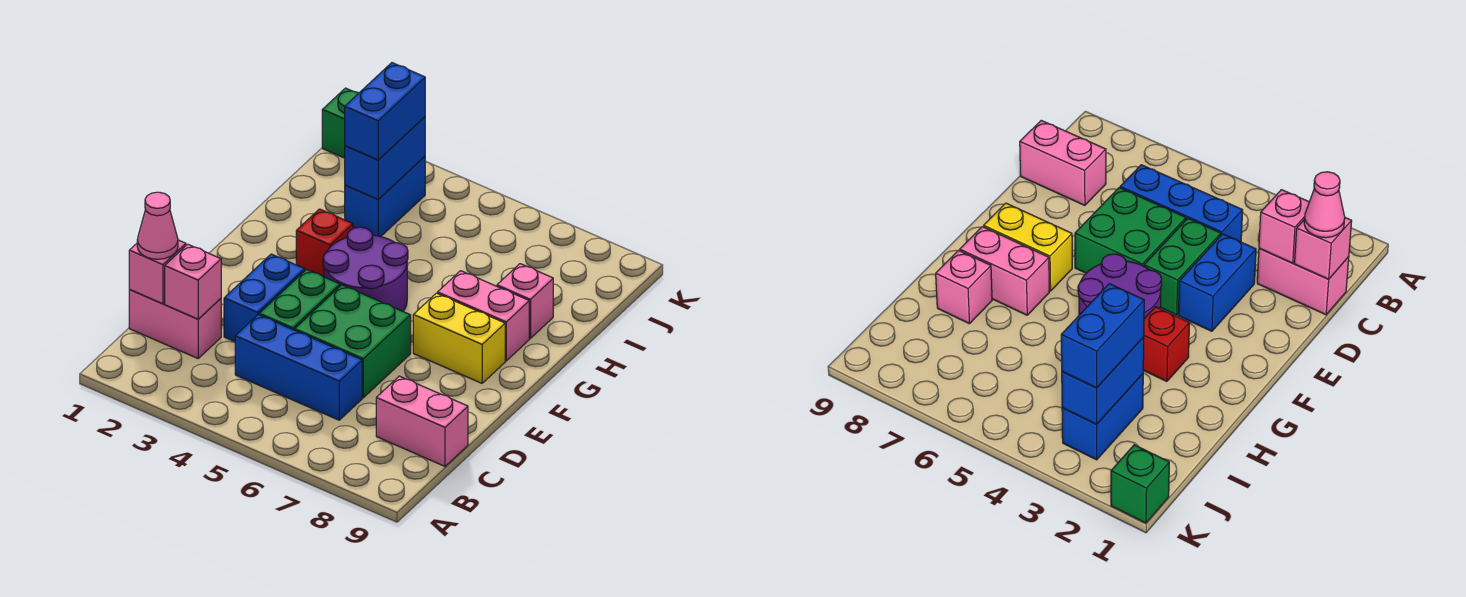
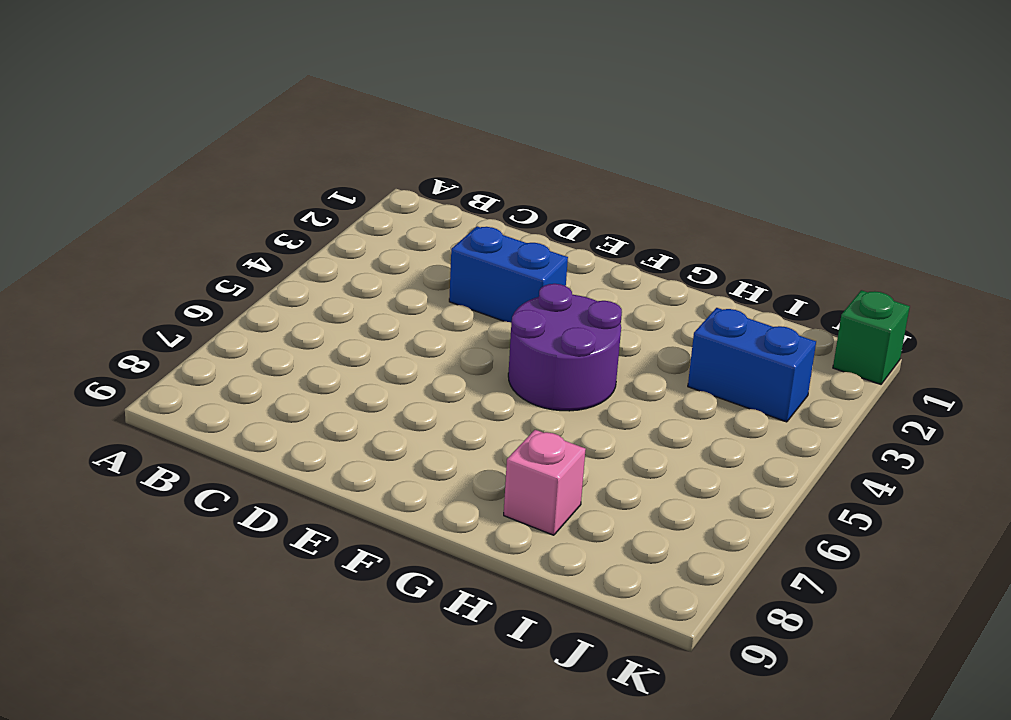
none -> pink 1x2 brick [129,290,221,358]
none -> blue 1x3 brick [235,315,362,420]
none -> pink 1x2 brick [376,376,468,466]

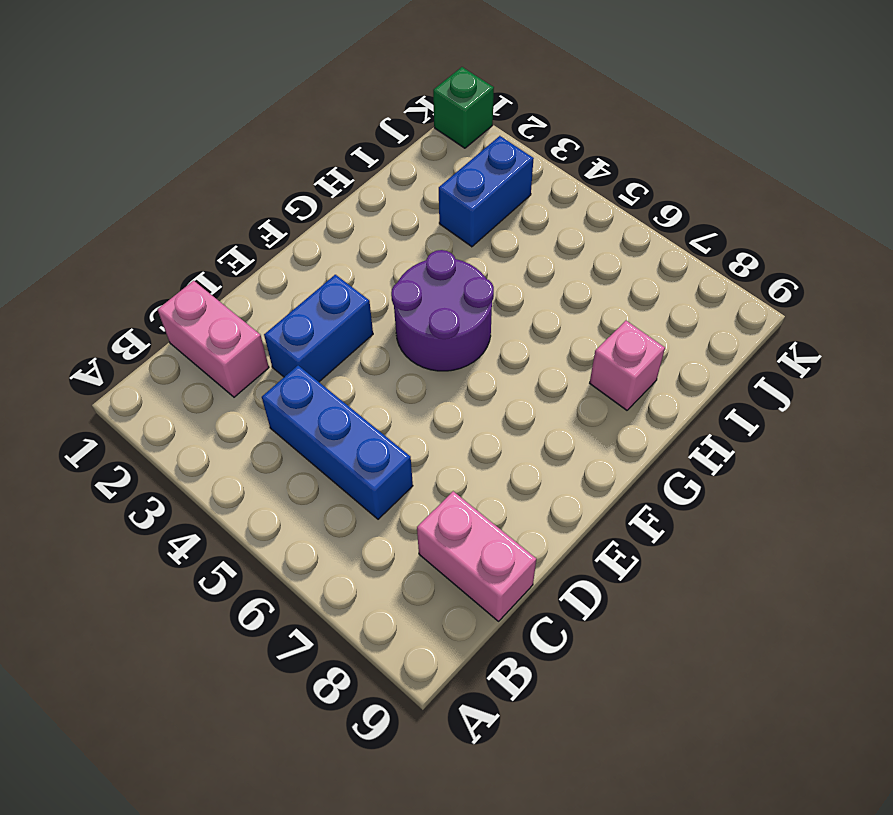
none -> green 1x2 brick [259,270,340,330]
none -> green 2x2 brick [295,285,411,398]
none -> yellow 1x2 brick [413,293,505,383]

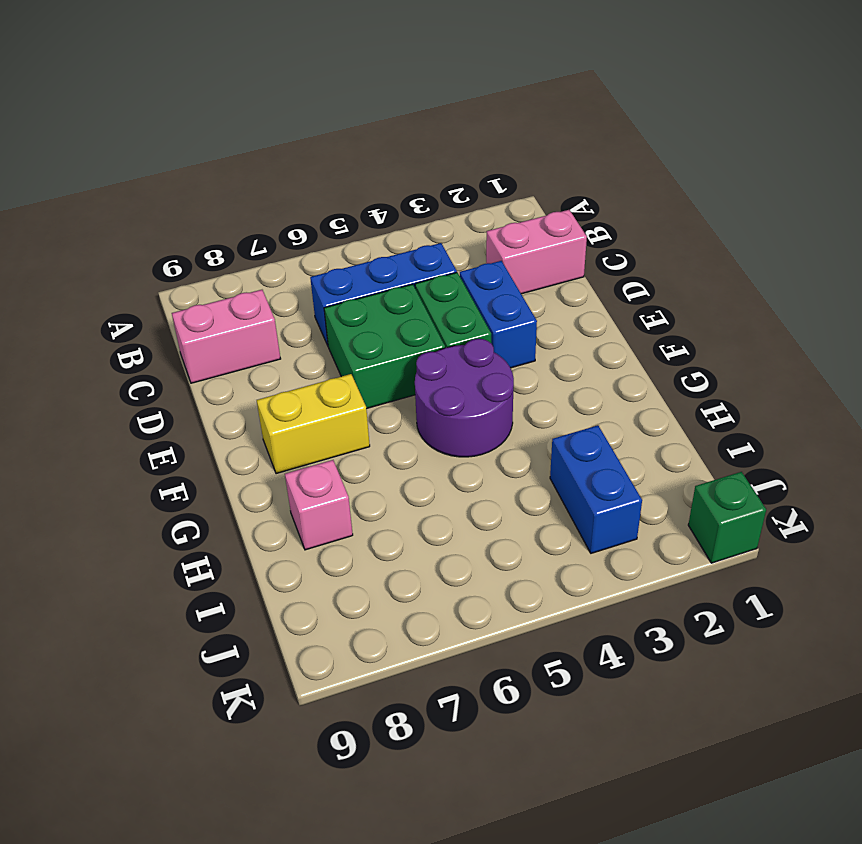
none -> red 1x1 brick [296,209,353,277]
none -> pink 1x2 brick [438,271,529,361]
none -> pink 1x1 brick [129,240,186,304]

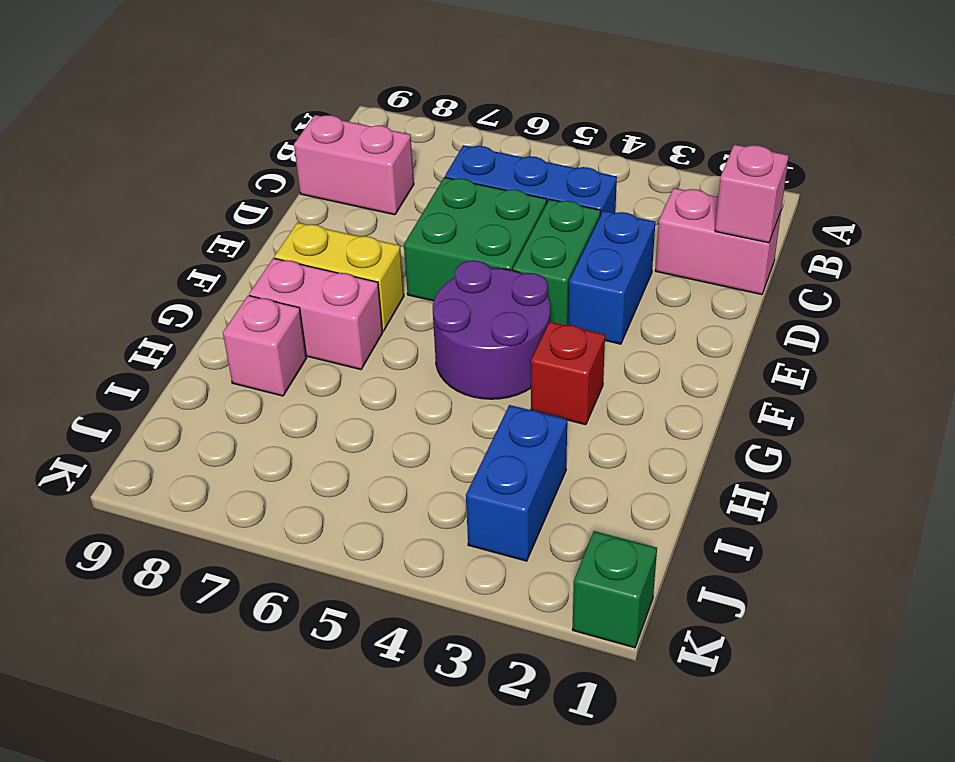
none -> pink 1x1 brick [165,244,221,319]
none -> blue 1x2 brick [345,117,425,199]
none -> pink 1x1 cone [137,192,178,259]

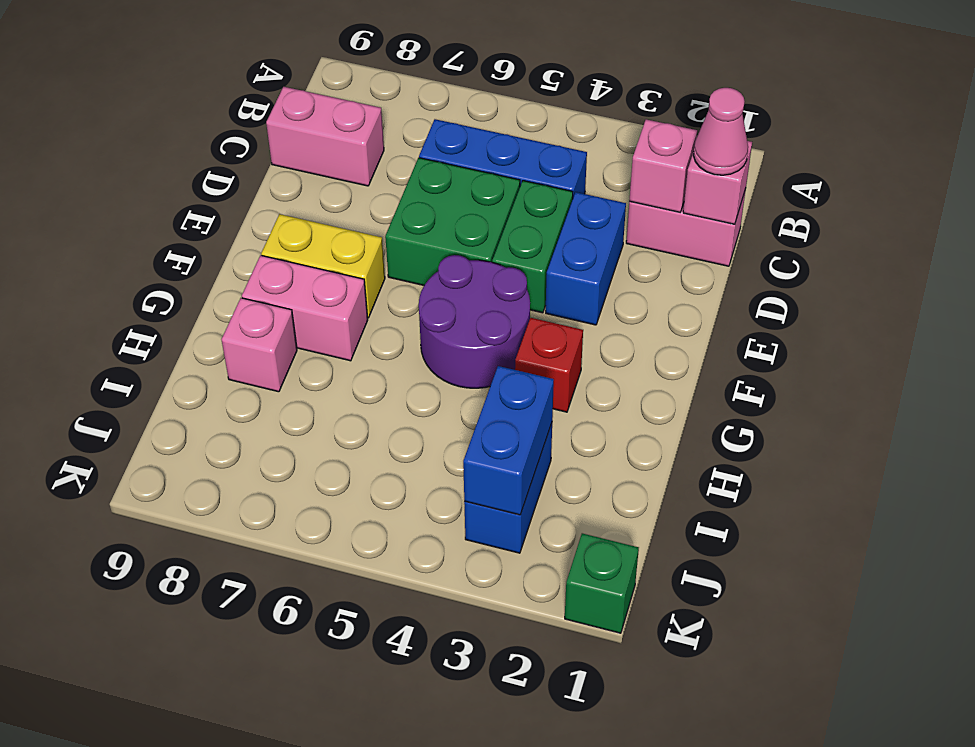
none -> blue 1x2 brick [345,63,425,160]

